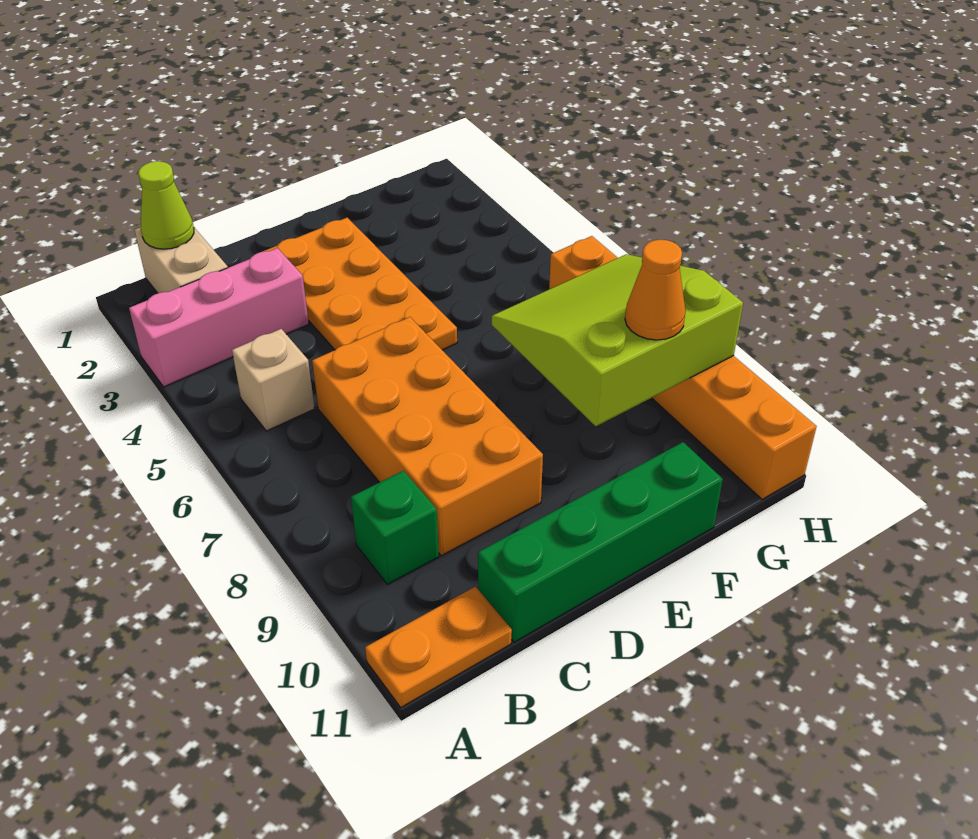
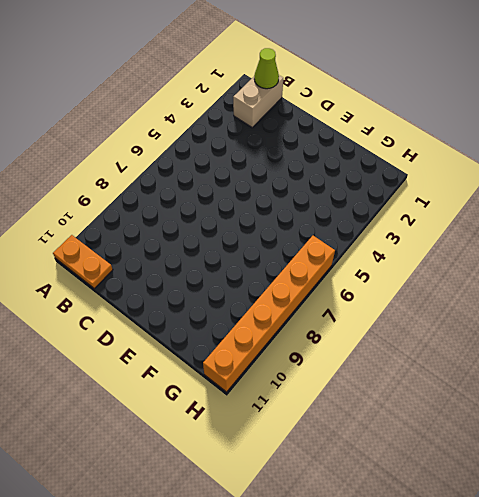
none -> pink 1x3 brick [129,248,309,387]
none -> tan 1x1 brick [232,329,315,431]
none -> green 1x1 brick [351,471,439,585]

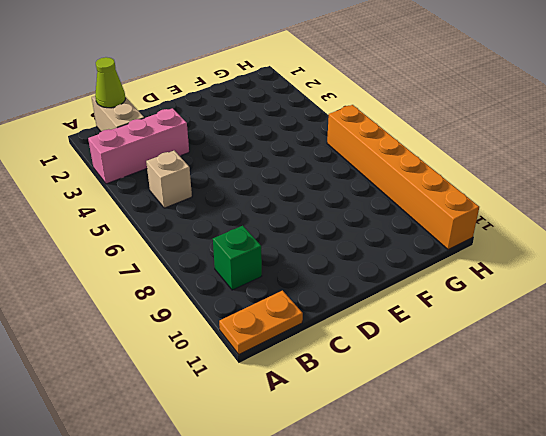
none -> orange 2x4 brick [312,317,543,556]
none -> green 1x4 brick [478,442,723,642]
none -> orange 2x4 plate [263,218,457,350]

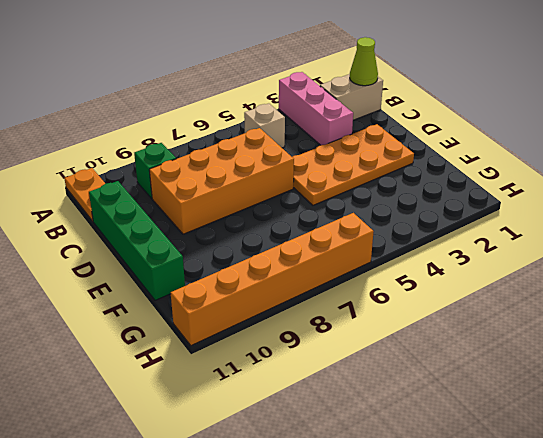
none -> lime 3x3 slope [492,254,743,426]
none -> orange 1x1 cone [625,240,685,340]

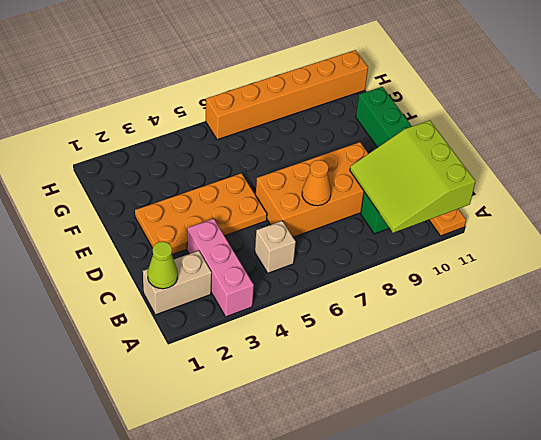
lime 3x3 slope [350,120,475,233] -> lime 3x3 slope moved to [492,254,743,426]
orange 1x1 cone [302,160,331,206] -> orange 1x1 cone moved to [625,240,685,340]

